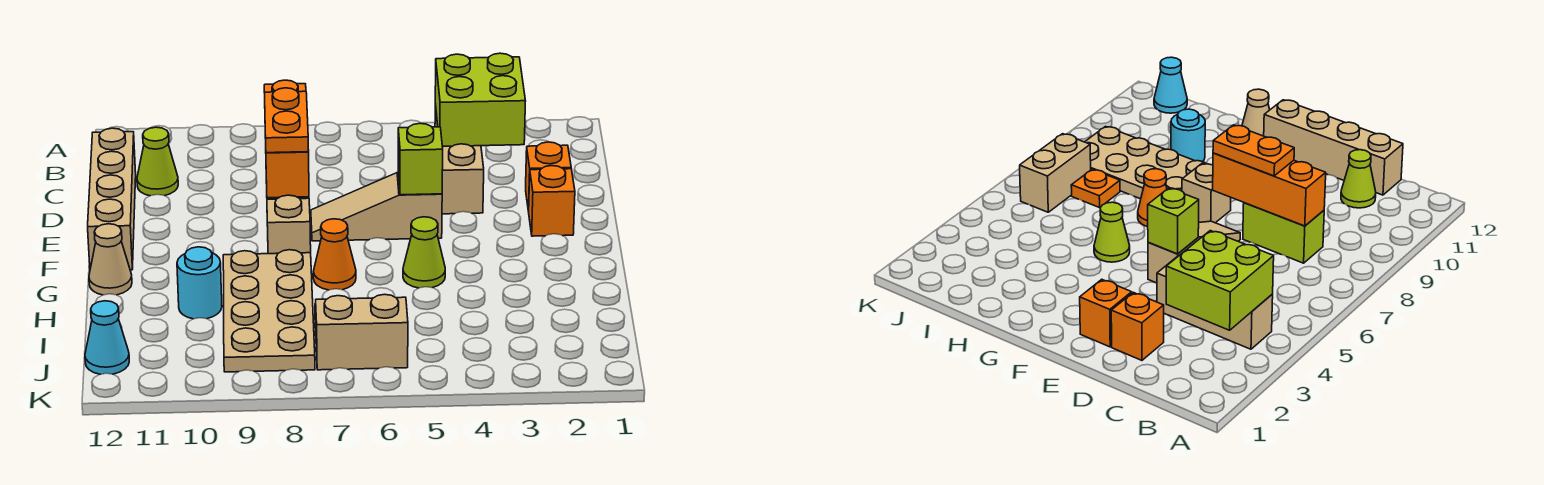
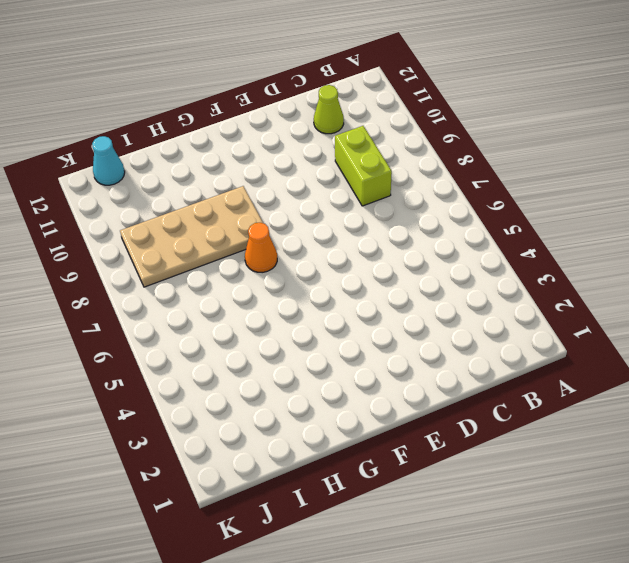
lime 1x2 brick [335,126,392,206] -> lime 1x2 brick turned to [1243,203,1324,263]
none -> tan 1x3 brick [435,104,484,214]
none -> tan 1x4 brick [88,128,136,270]
none -> orange 1x1 brick [526,142,571,212]

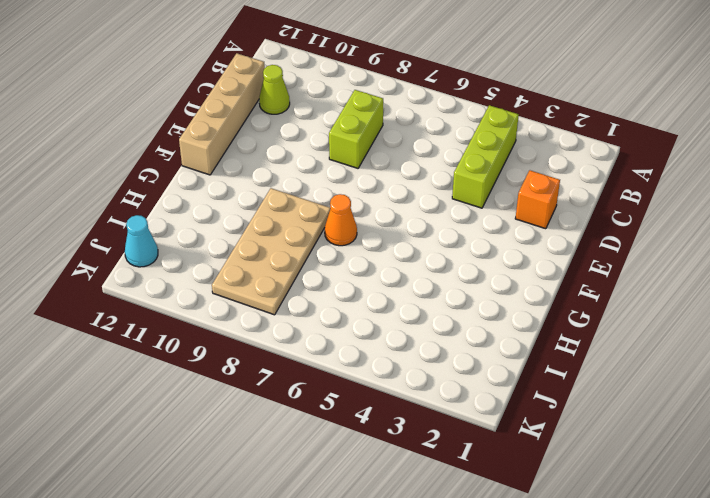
lime 1x3 brick [452,105,519,208] -> tan 1x3 brick [435,104,484,214]
none -> orange 1x1 brick [529,166,575,236]
none -> tan 1x3 slope [311,173,442,241]
none -> tan 1x1 brick [267,195,311,254]

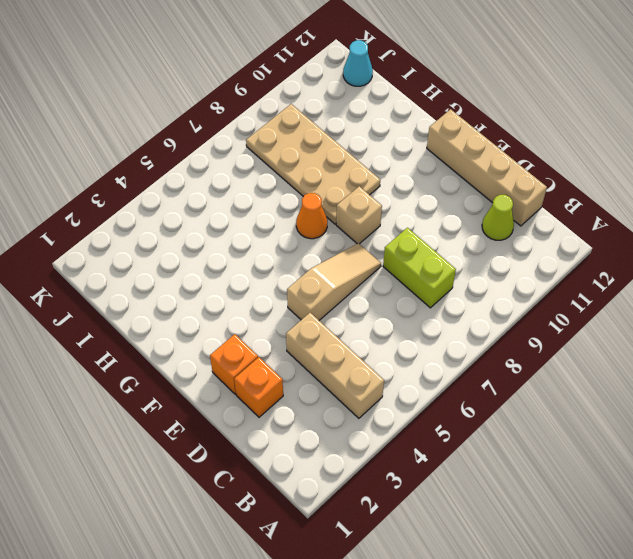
none -> lime 1x1 cone [403,217,445,288]
none -> tan 1x1 cone [89,224,132,295]
none -> cyan 1x1 round brick [177,247,222,319]

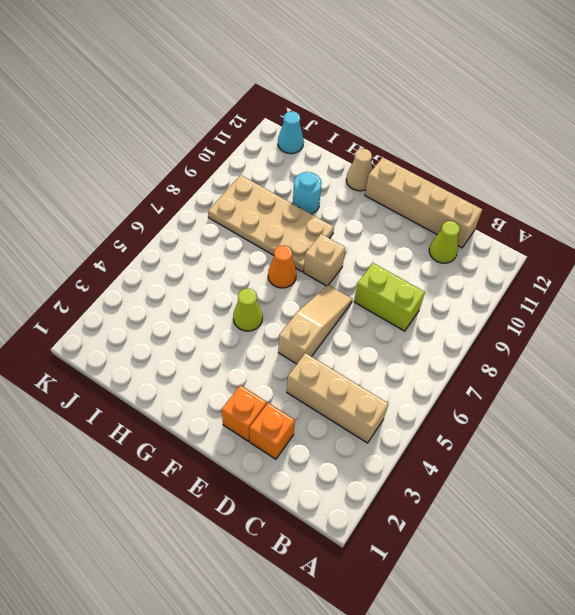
none -> orange 1x1 plate [1071,169,1120,208]
none -> tan 1x2 brick [316,294,408,370]
none -> lime 2x2 brick [435,53,525,146]

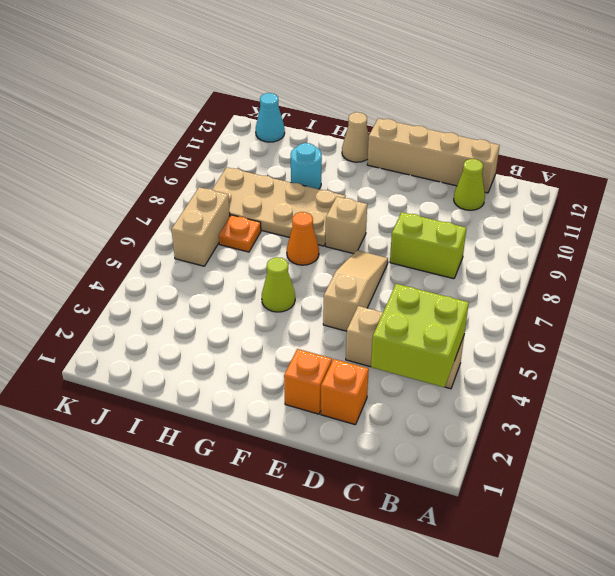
none -> orange 1x3 brick [264,80,309,198]
none -> lime 1x1 brick [398,123,443,195]
none -> orange 1x2 plate [265,88,309,153]

